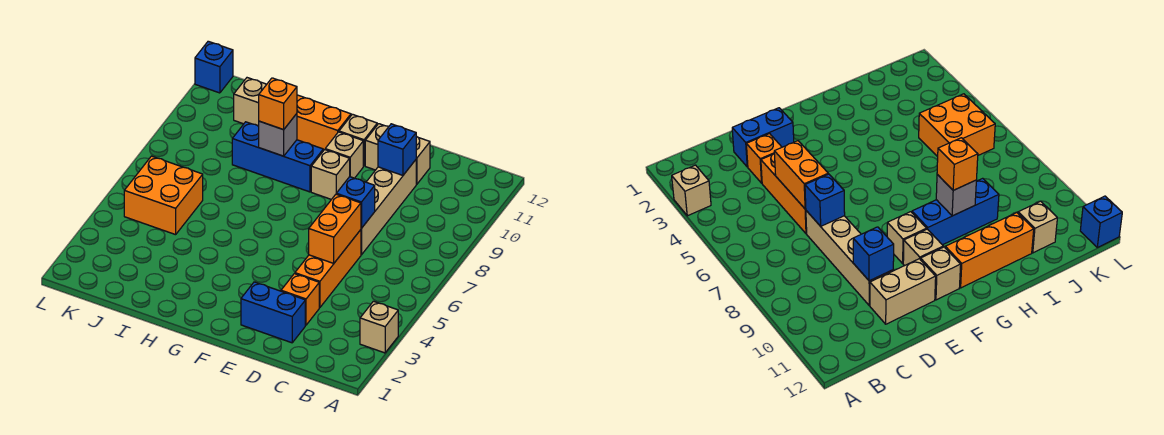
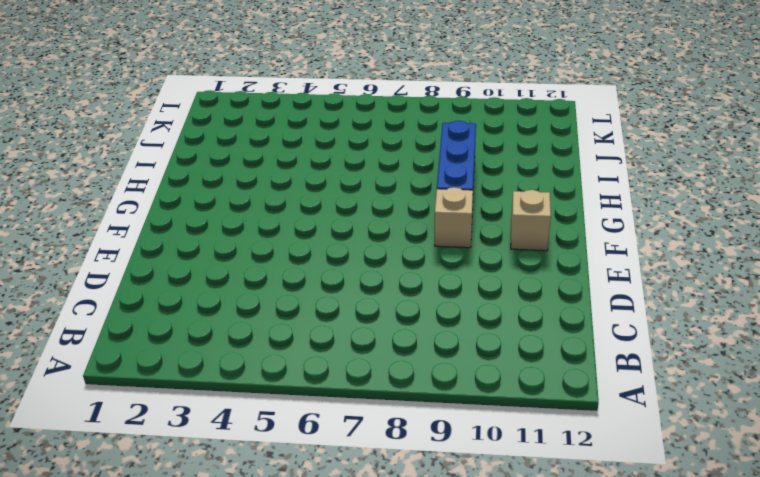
none -> tan 1x1 brick [360,301,398,353]
none -> blue 1x2 brick [241,282,305,343]
none -> orange 1x1 brick [281,274,319,325]

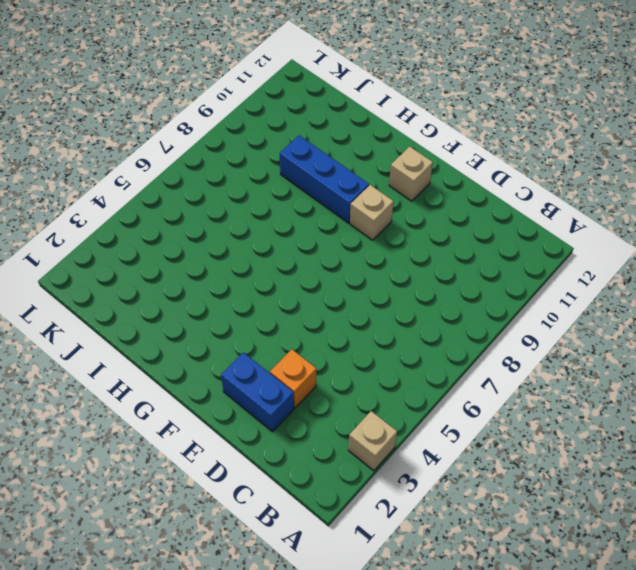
none -> orange 1x3 brick [295,230,361,308]
none -> tan 1x4 brick [361,160,416,255]
none -> tan 1x2 brick [365,124,430,184]

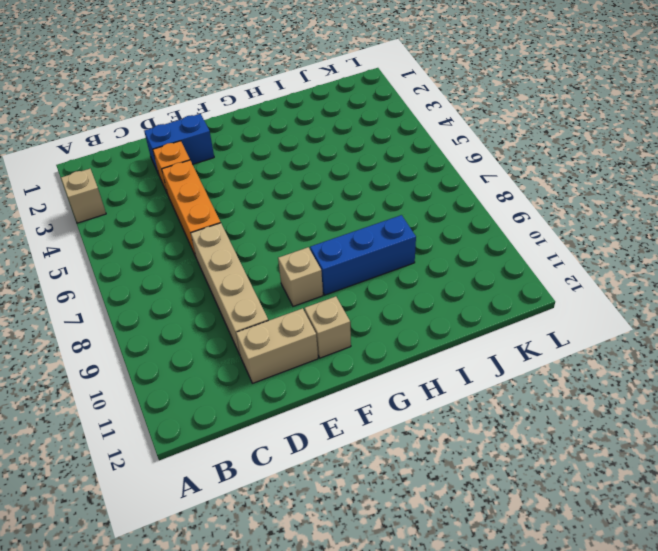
none -> tan 1x1 brick [325,132,363,178]
none -> orange 1x3 brick [297,95,351,151]
none -> orange 2x2 brick [124,156,203,235]

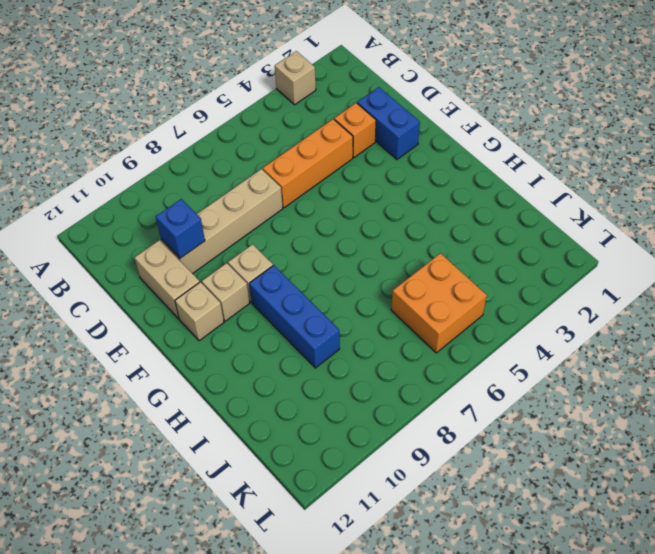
none -> orange 1x3 brick [297,95,351,151]
none -> tan 1x1 brick [234,78,267,126]
none -> blue 1x1 brick [195,41,233,93]

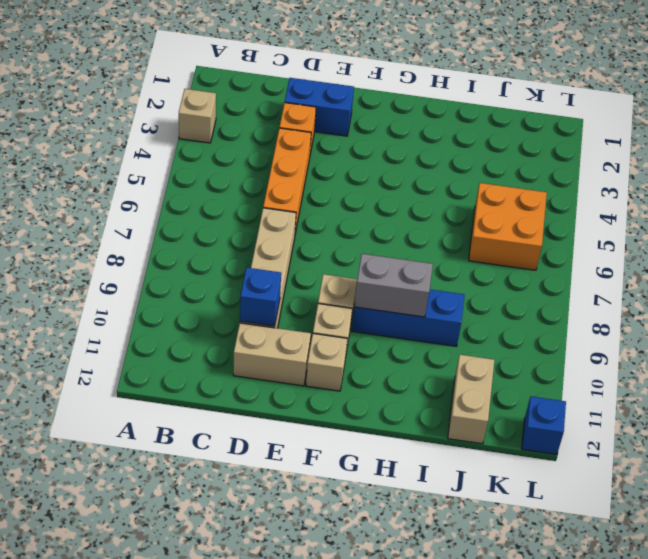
grey 1x2 brick [354,254,433,317] -> grey 1x1 brick [259,114,297,156]
tan 1x2 brick [448,355,494,444] -> tan 1x1 brick [234,78,267,126]
none -> orange 1x3 brick [297,95,351,151]
none -> orange 1x2 brick [309,194,361,263]
none -> blue 1x1 brick [336,177,375,228]

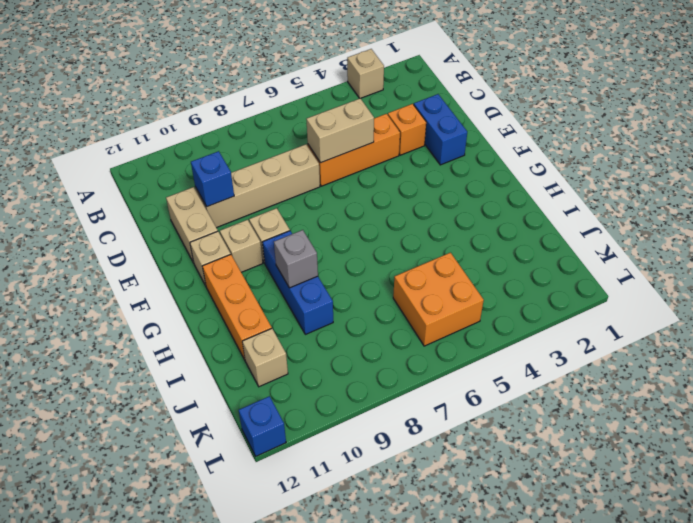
tan 1x2 brick [306,98,374,163] -> orange 1x2 brick [309,194,361,263]
none -> blue 1x1 brick [336,177,375,228]
none -> orange 1x1 brick [259,78,297,130]

